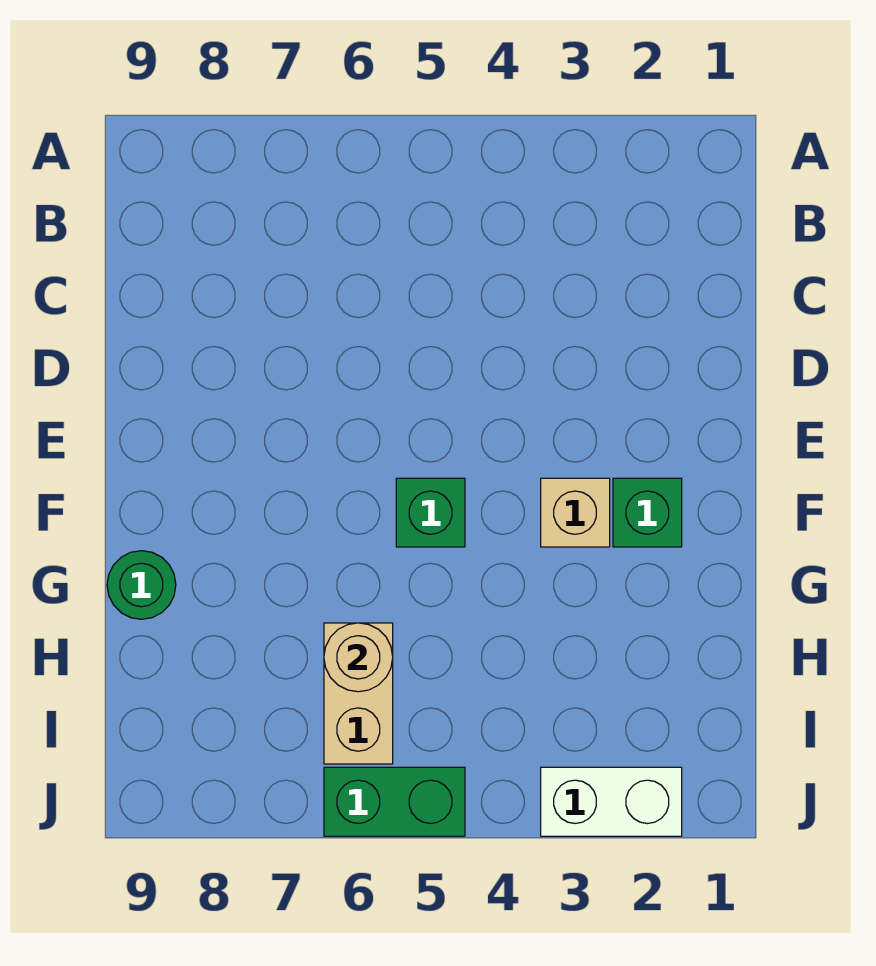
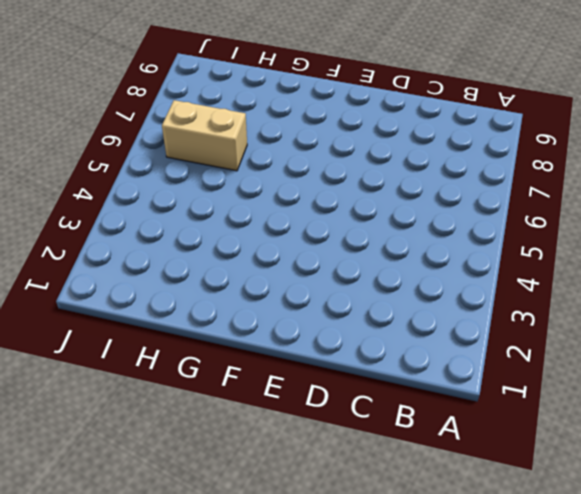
none -> green 1x1 brick [613,478,682,547]
none -> tan 1x1 brick [541,478,610,547]

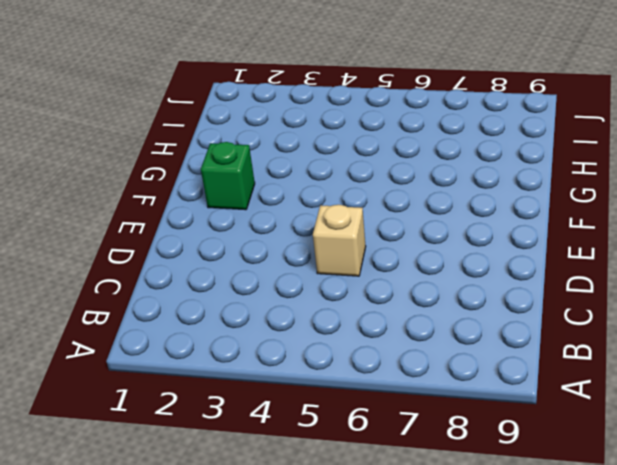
tan 1x1 brick [313,205,366,276] -> tan 1x1 brick moved to [541,478,610,547]
none -> green 1x1 brick [396,478,465,547]
none -> green 1x1 round brick [107,551,176,619]

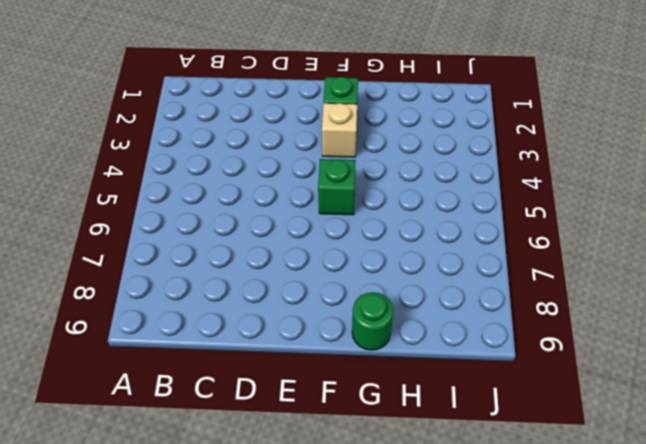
none -> tan 1x2 brick [324,623,393,764]
none -> white 1x2 brick [541,767,682,836]

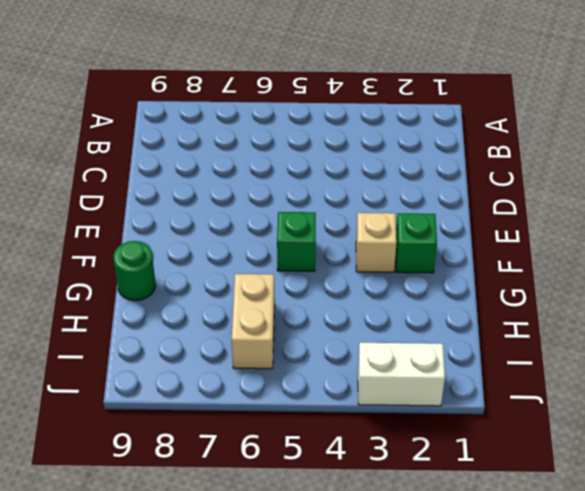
none -> green 1x2 brick [324,767,465,836]
none -> tan 1x1 round brick [324,623,393,692]

